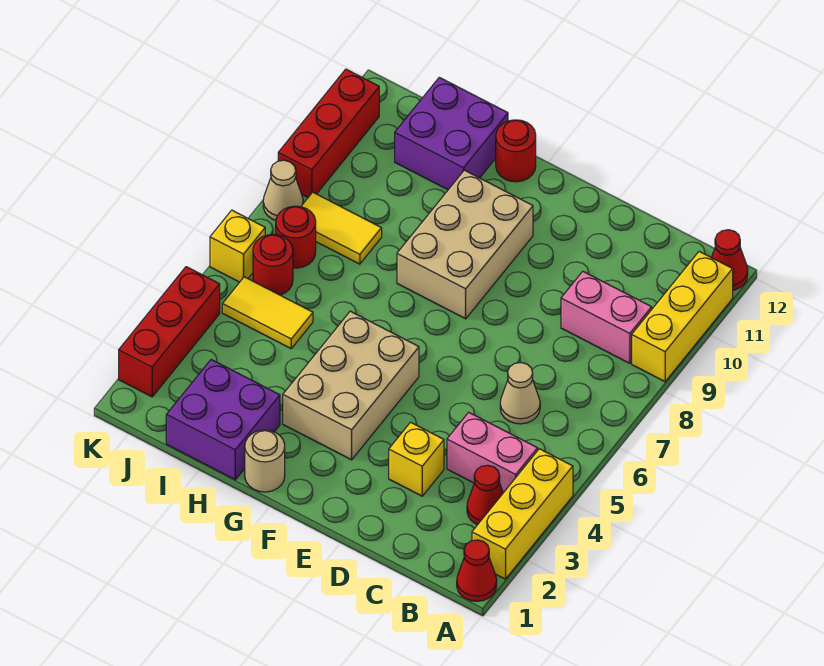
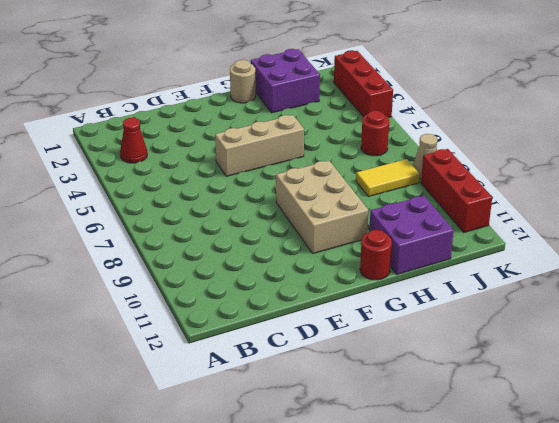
tan 1x3 brick [215,115,304,176] -> tan 2x3 brick [283,311,419,460]
none -> red 1x1 cone [457,540,497,601]
none -> yellow 1x3 brick [472,449,573,579]
none -> yellow 1x3 brick [632,251,733,382]

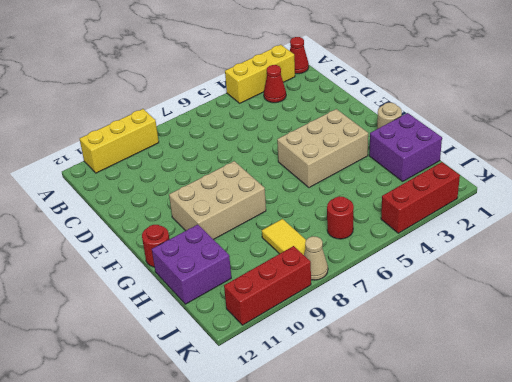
none -> red 1x1 cone [711,230,748,290]
none -> pink 1x2 brick [447,412,538,493]
none -> pink 1x2 brick [561,271,652,363]

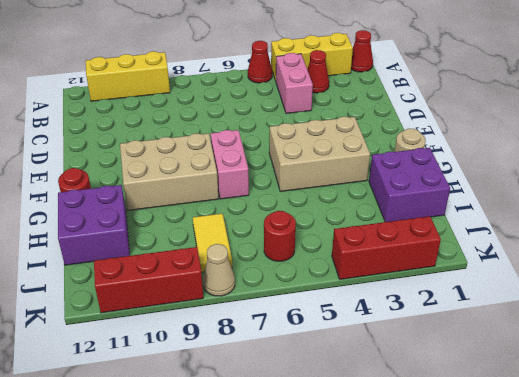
red 1x1 cone [248,41,272,83] -> red 1x1 cone moved to [711,230,748,290]
pink 1x2 brick [211,130,249,199] -> pink 1x2 brick moved to [561,271,652,363]
none -> tan 1x1 cone [500,363,540,424]
none -> yellow 1x1 brick [389,422,444,496]
none -> yellow 1x2 tile [222,277,313,349]

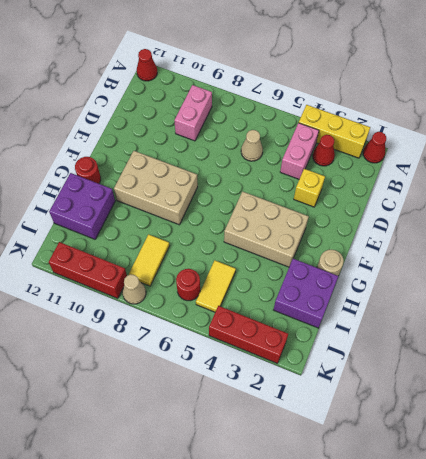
none -> yellow 1x3 brick [632,251,733,382]
none -> red 1x1 round brick [276,206,316,268]
none -> yellow 1x1 brick [210,210,265,282]

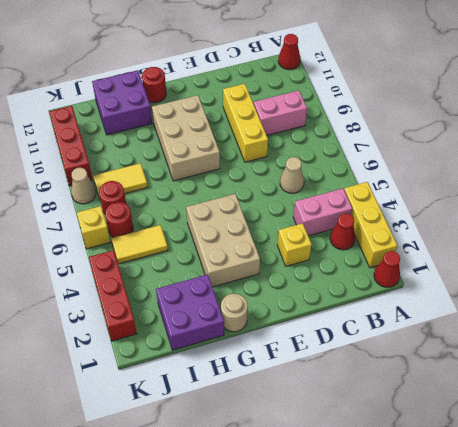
yellow 1x3 brick [223,84,268,162] -> yellow 1x3 brick moved to [632,251,733,382]

